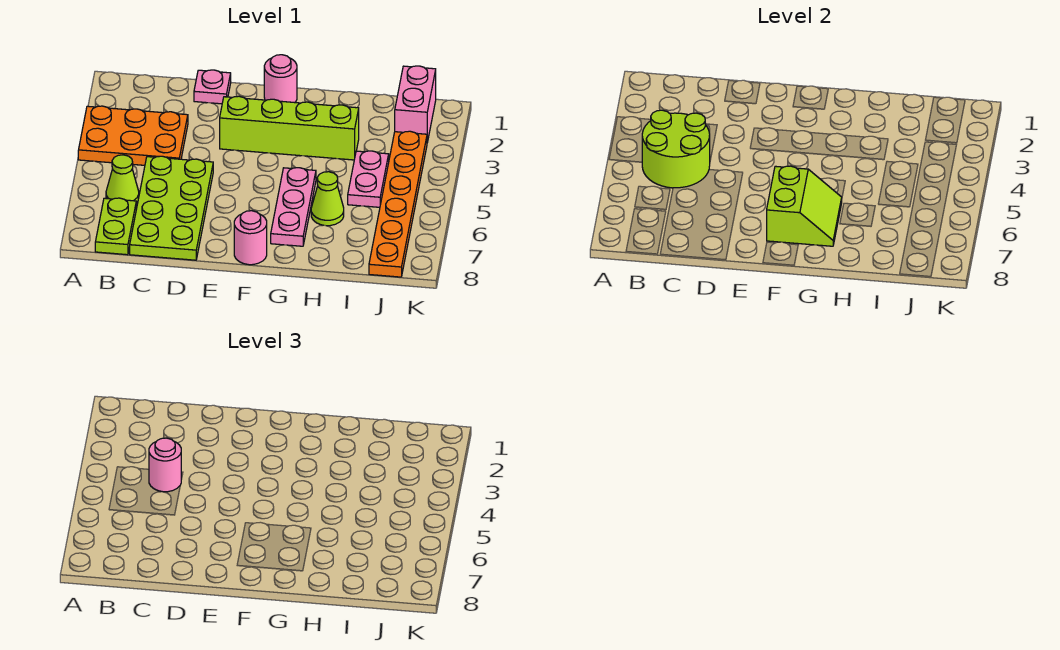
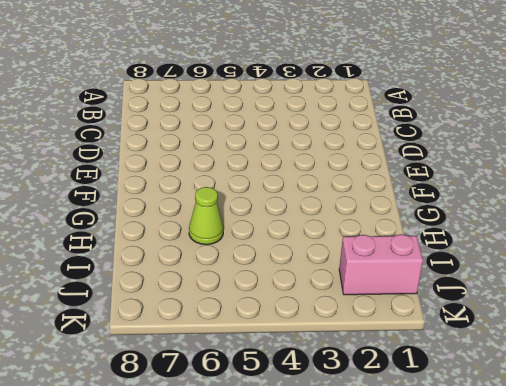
none -> orange 2x3 plate [78,106,188,165]
none -> lime 1x1 cone [106,155,139,203]
none -> lime 1x2 plate [95,198,136,255]

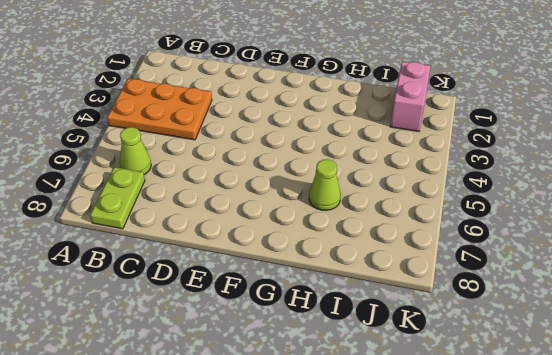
none -> lime 2x4 plate [130,156,213,260]
none -> pink 1x1 plate [194,70,231,104]
none -> lime 1x4 brick [220,96,359,160]

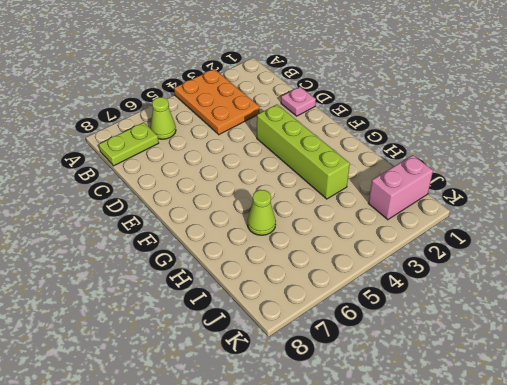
none -> lime 2x4 plate [130,156,213,260]
none -> pink 1x1 round brick [264,55,297,103]
none -> pink 1x1 round brick [234,211,267,265]

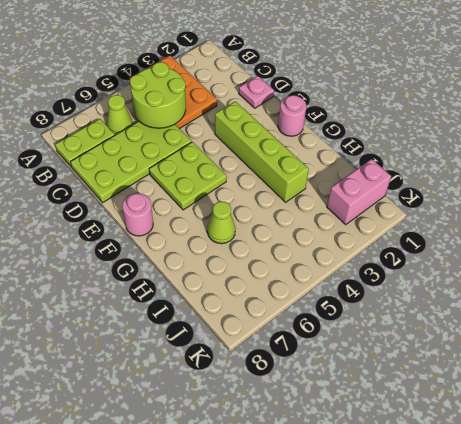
lime 2x2 plate [149,142,227,210] -> none
none -> pink 1x3 plate [271,168,316,246]
none -> pink 1x2 plate [348,151,389,207]
none -> orange 1x6 plate [369,131,427,277]

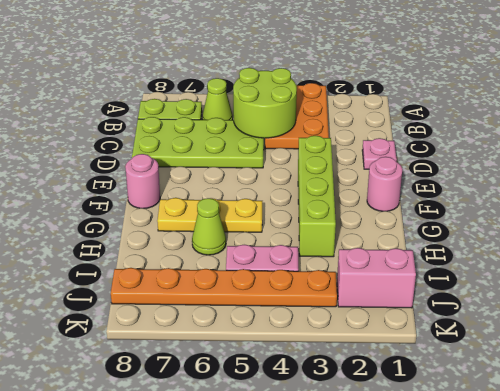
yellow 1x3 plate [157,198,262,232] -> pink 1x3 plate [271,168,316,246]
none -> lime 2x2 slope [767,166,842,246]
none -> pink 1x1 round brick [149,438,181,492]

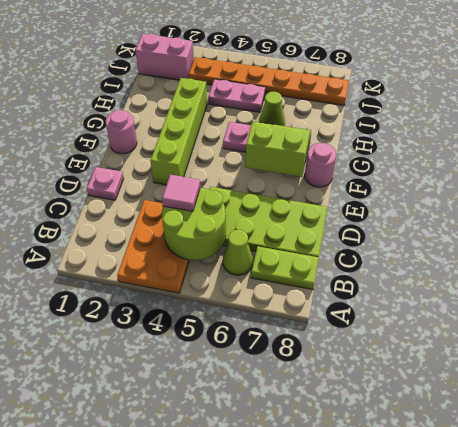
pink 1x1 tile [162,175,200,211] -> pink 1x1 round brick [149,438,181,492]

